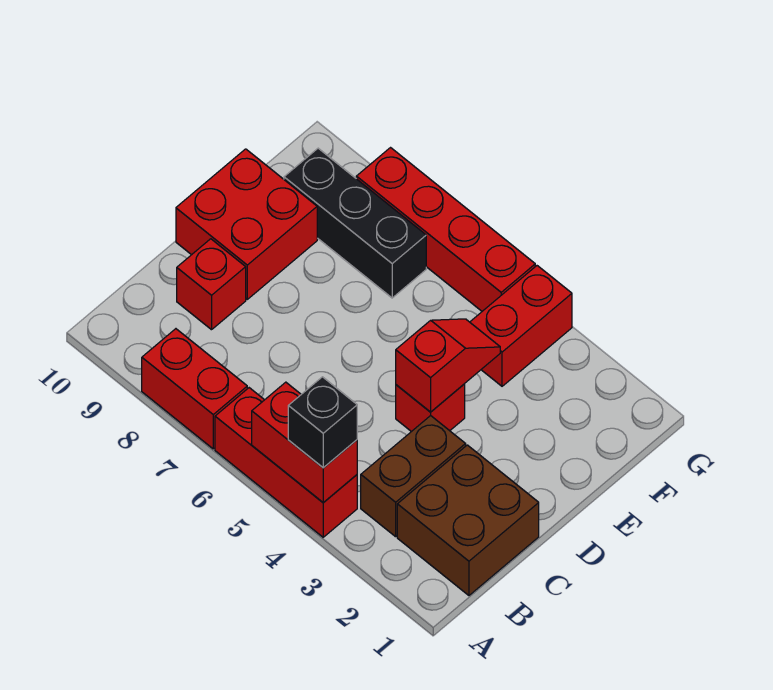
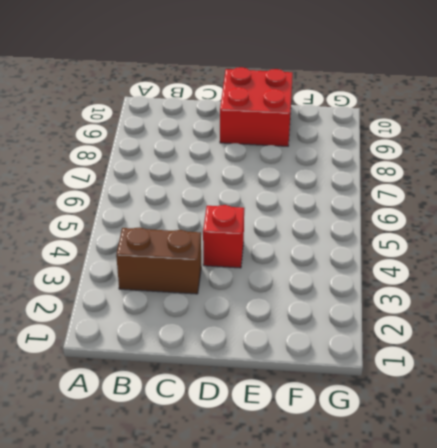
none -> red 1x3 brick [215,388,357,537]
none -> red 1x2 brick [142,329,247,449]
none -> brown 2x2 brick [397,445,539,595]

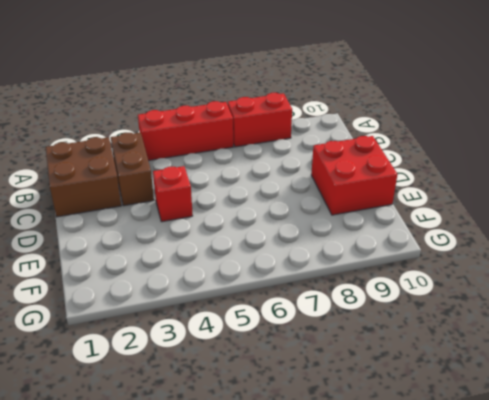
none -> red 1x1 brick [177,239,246,330]
none -> red 1x2 brick [470,266,572,386]
none -> black 1x3 brick [284,148,426,298]

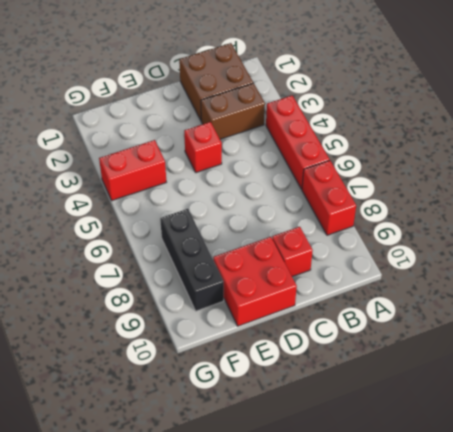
none -> red 1x4 brick [356,148,535,311]
none -> red 1x2 brick [252,382,357,503]
none -> red 1x2 slope [396,319,500,412]

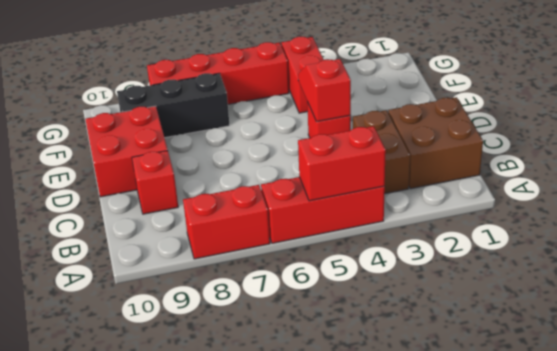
none -> black 1x1 brick [288,377,357,468]

